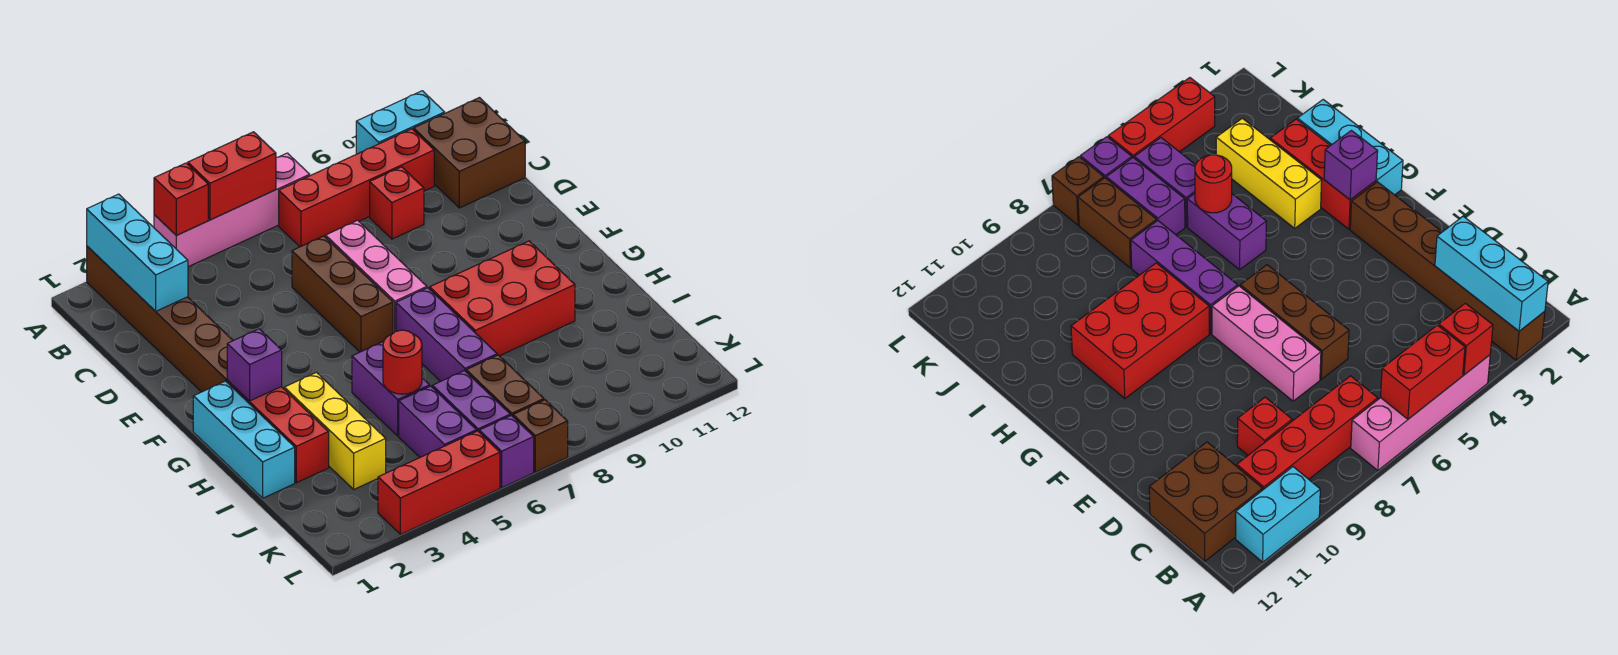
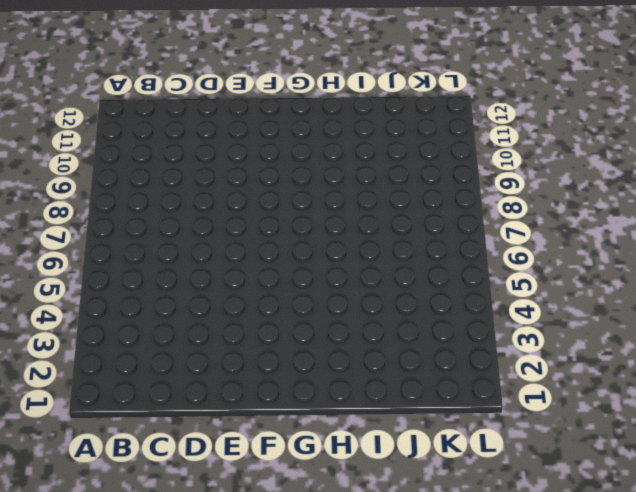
none -> brown 1x6 brick [87,246,233,392]
none -> pink 1x4 brick [154,153,310,267]
none -> cyan 1x2 brick [356,91,445,154]

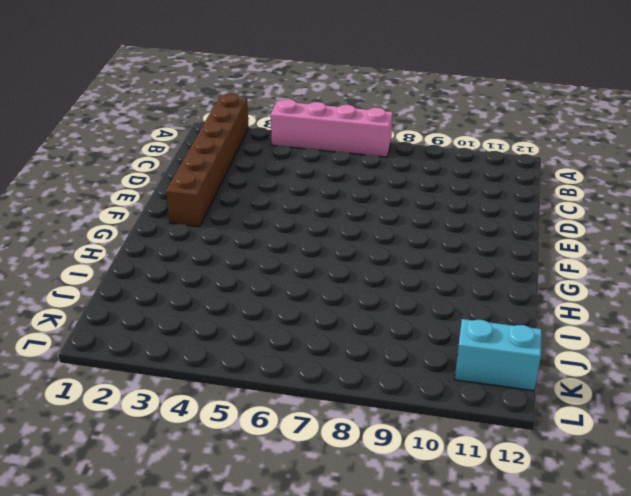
cyan 1x2 brick [455,319,542,391] -> cyan 1x2 brick moved to [356,91,445,154]
none -> red 1x4 brick [279,129,434,247]
none -> brown 2x2 brick [414,98,525,208]
none -> red 1x1 brick [370,167,424,239]

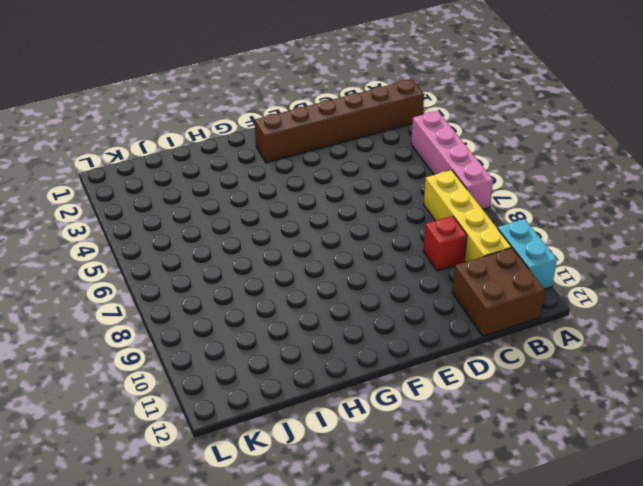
yellow 1x4 brick [424,170,511,262] -> red 1x4 brick [279,129,434,247]
none -> brown 1x3 brick [292,236,393,352]
none -> pink 1x3 brick [326,220,427,333]
none -> cyan 1x3 brick [193,381,295,498]

